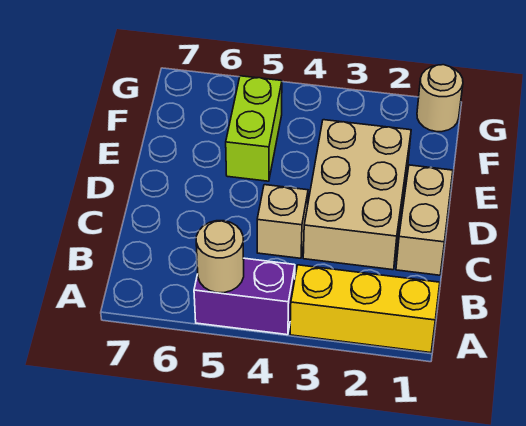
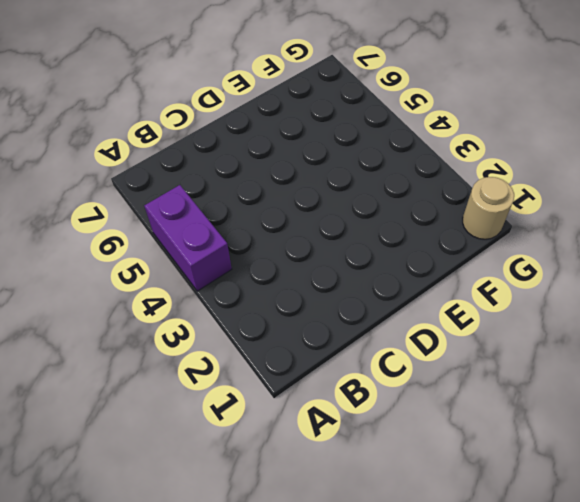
none -> yellow 1x3 brick [290,265,440,353]
none -> tan 1x2 brick [396,165,453,275]

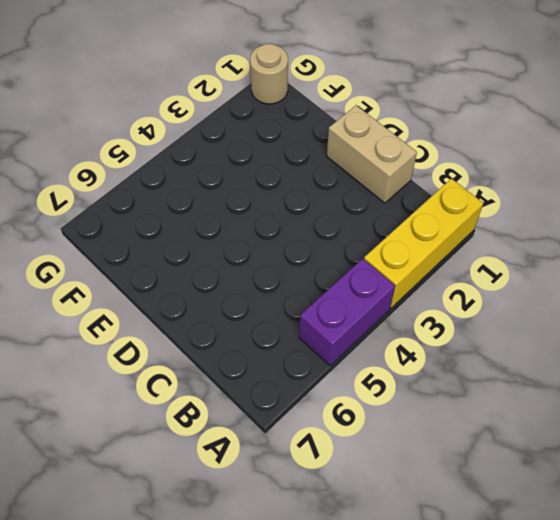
none -> tan 2x3 brick [303,120,411,270]
none -> tan 1x1 brick [257,185,308,258]

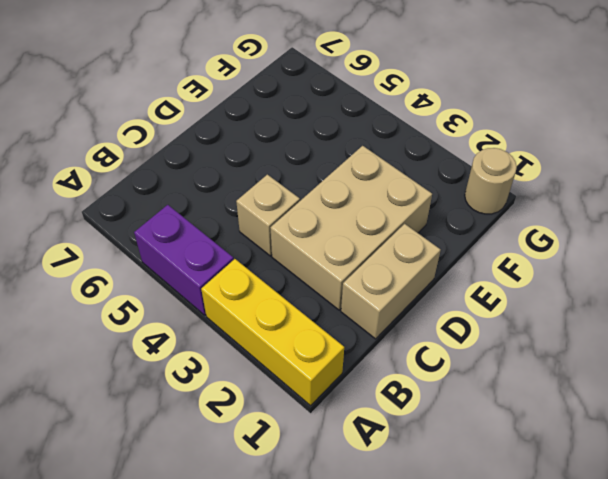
none -> lime 1x2 brick [226,76,282,181]
none -> tan 1x1 round brick [196,221,244,293]

